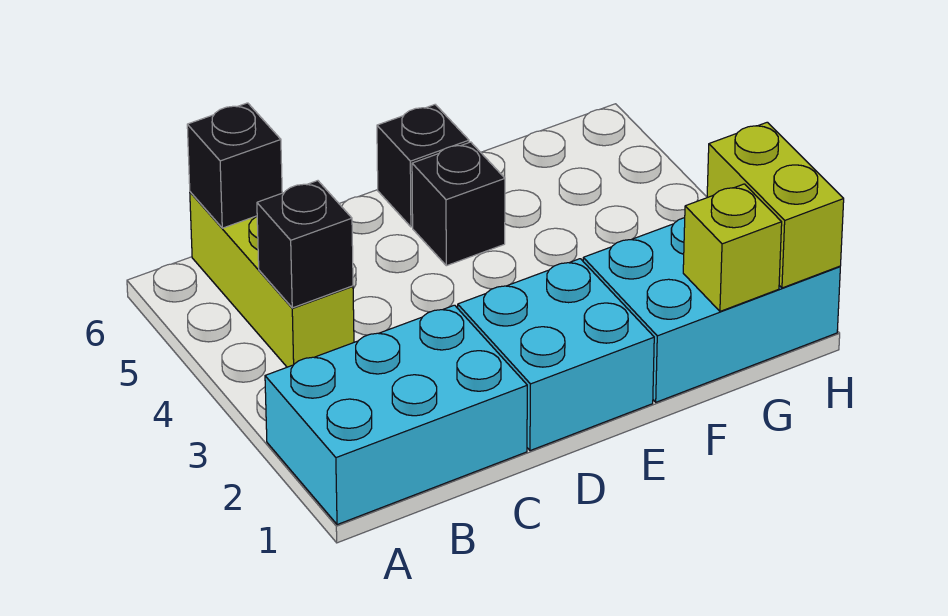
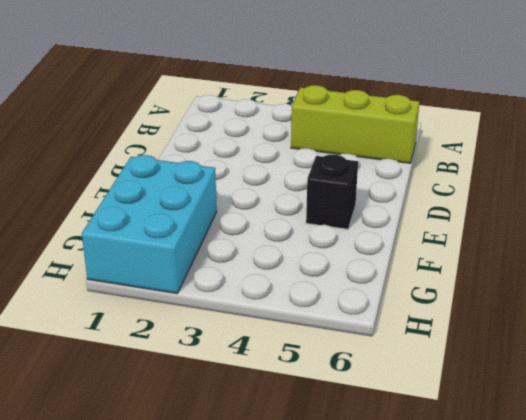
none -> cyan 2x3 brick [265,305,527,525]
none -> cyan 2x2 brick [458,259,654,451]

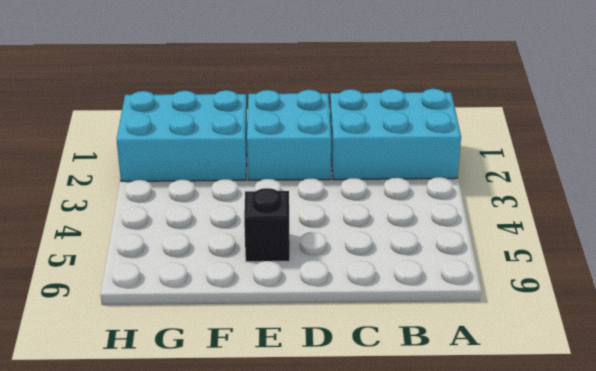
none -> lime 1x3 brick [190,192,354,367]
none -> black 1x1 brick [377,105,469,227]

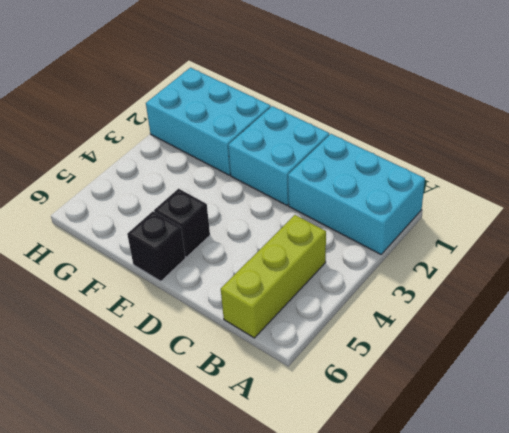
none -> black 1x1 brick [257,181,353,308]
none -> black 1x1 brick [187,103,282,228]

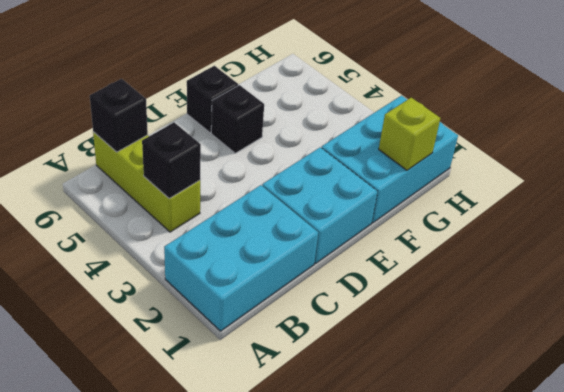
none -> lime 1x2 brick [707,122,844,288]

